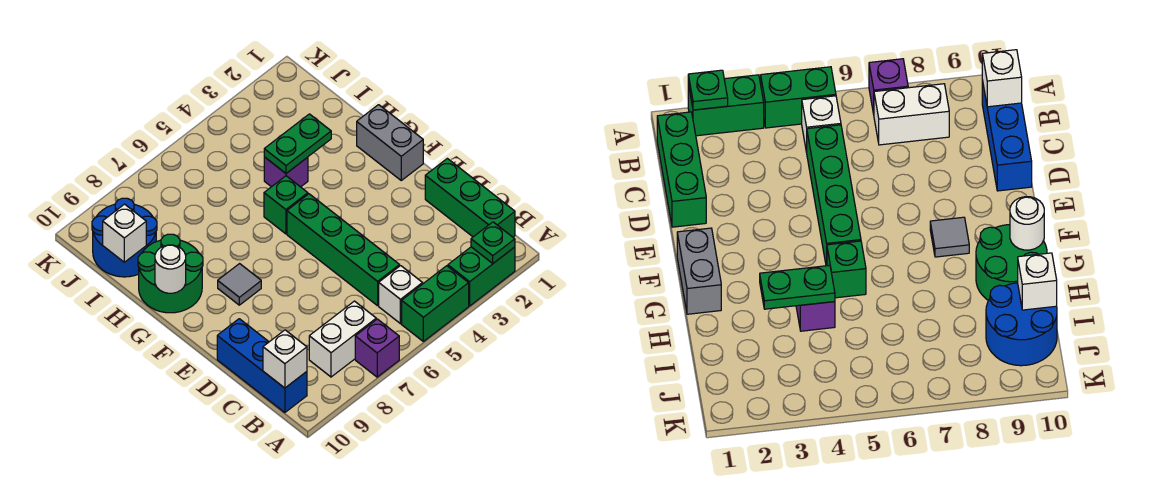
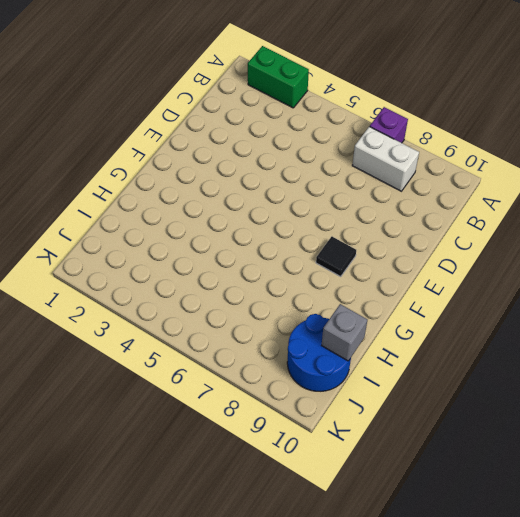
black 1x1 tile [316,237,356,277] -> grey 1x1 tile [218,264,261,305]
grey 1x1 brick [322,304,367,361] -> white 1x1 brick [103,204,146,262]
none -> green 1x2 brick [402,266,469,341]
none -> green 1x3 brick [425,158,515,237]
none -> white 1x1 brick [379,266,423,324]

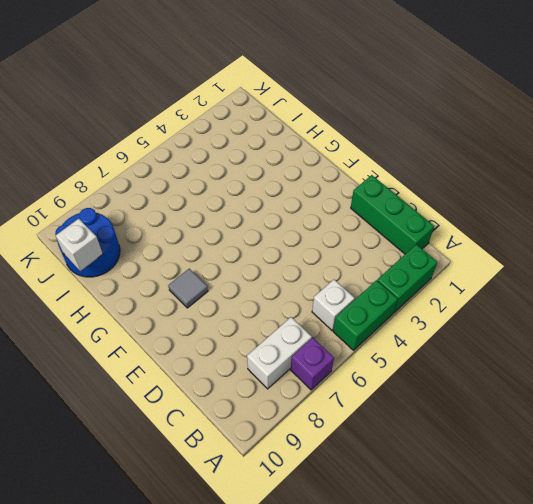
none -> blue 1x3 brick [217,319,307,413]
none -> green 1x4 brick [287,194,400,306]
none -> grey 1x2 brick [357,105,423,180]

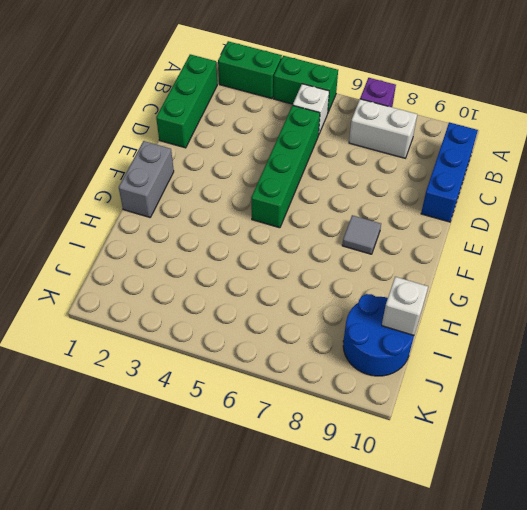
none -> green 1x1 brick [264,176,308,234]
none -> green 2x2 round brick [138,234,203,313]
none -> purple 1x1 brick [264,157,308,187]

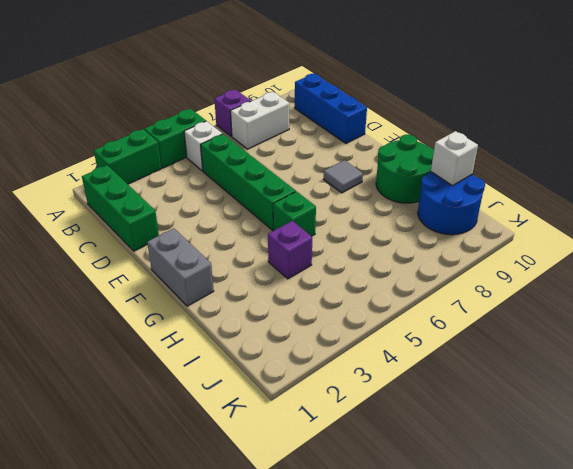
none -> green 1x1 plate [471,222,515,263]
none -> white 1x1 brick [263,330,307,388]
none -> white 1x1 round brick [155,245,186,293]

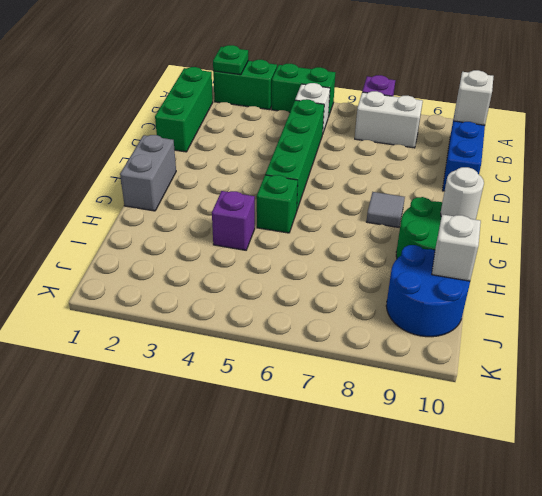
none -> green 1x2 plate [264,114,331,173]

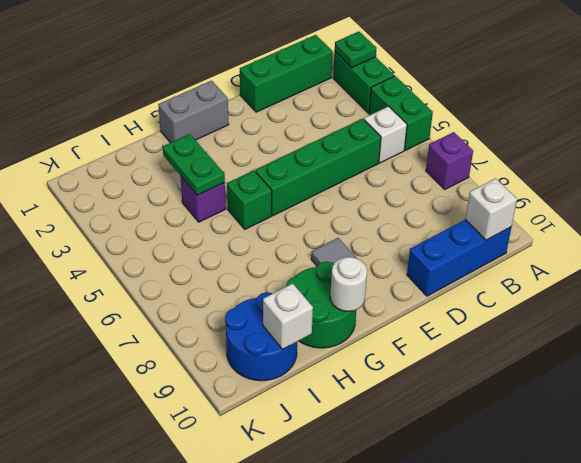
none -> white 1x2 brick [309,301,376,377]

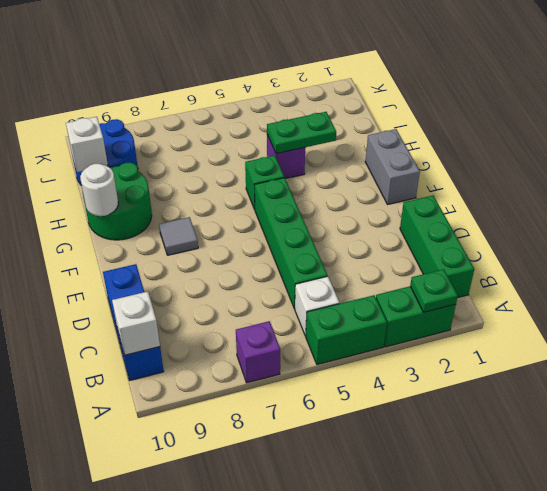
none -> white 1x2 brick [309,301,376,377]

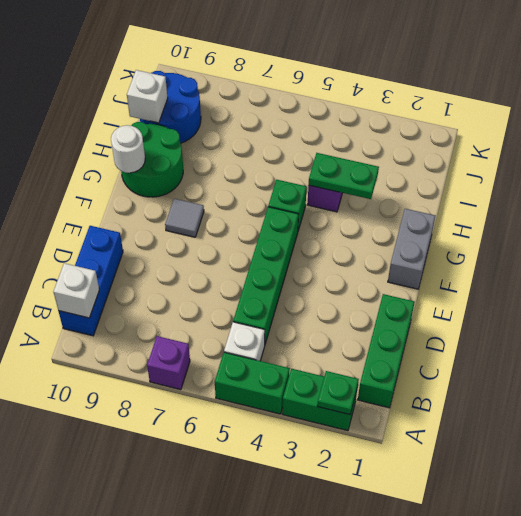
none -> white 1x2 brick [309,301,376,377]

